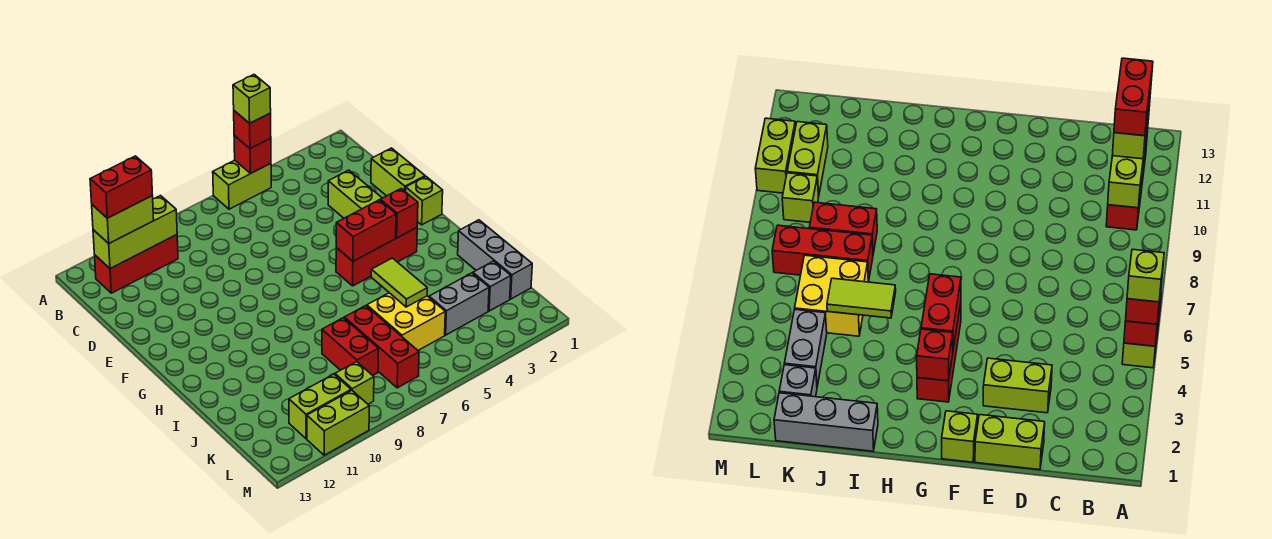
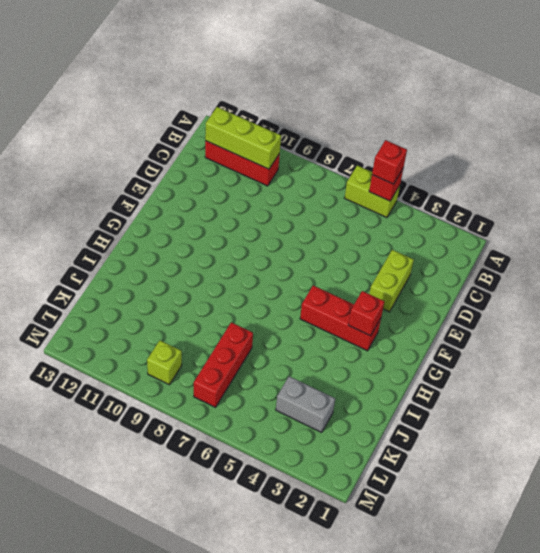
none -> lime 1x2 brick [371,148,425,196]
none -> lime 1x1 brick [406,177,443,225]
none -> grey 1x3 brick [458,220,532,299]

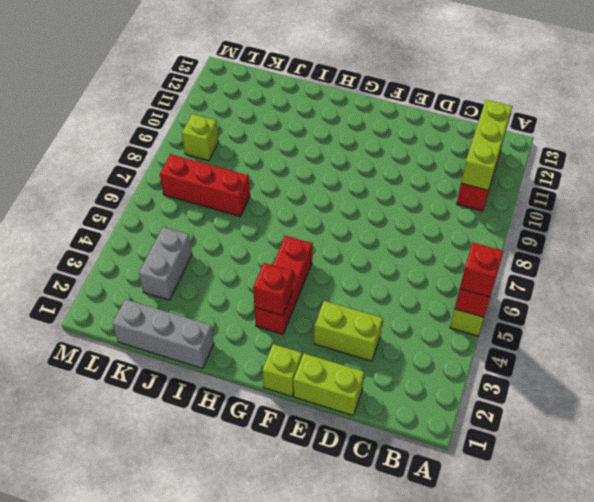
none -> yellow 2x2 brick [367,293,445,350]
none -> red 1x2 brick [322,318,378,375]
none -> grey 1x1 brick [473,261,511,311]

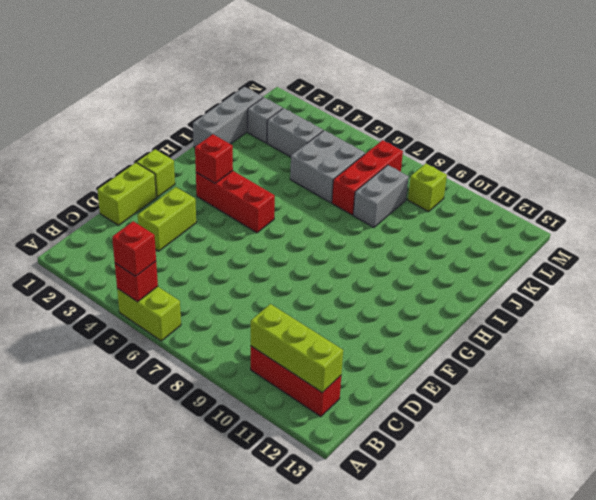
grey 2x2 brick [290,130,365,203] -> yellow 2x2 brick [367,293,445,350]
grey 1x2 brick [353,165,409,227] -> red 1x2 brick [322,318,378,375]
none -> lime 1x2 brick [289,374,351,439]
none -> lime 1x2 brick [307,390,369,455]
none -> red 1x2 brick [336,200,396,261]

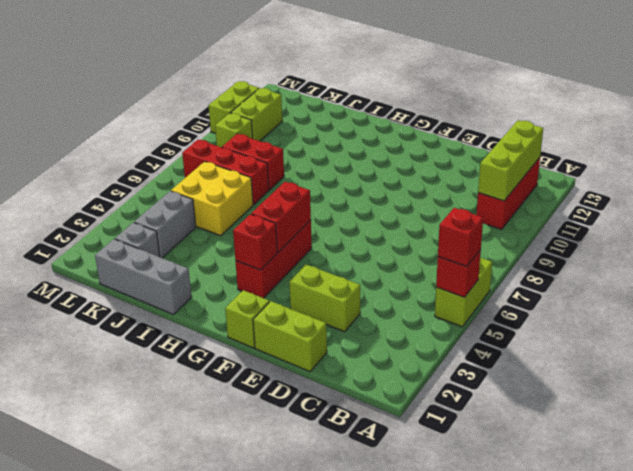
none -> lime 1x2 tile [371,258,427,307]
none -> lime 1x2 brick [92,196,154,243]
none -> lime 1x1 brick [233,75,271,123]

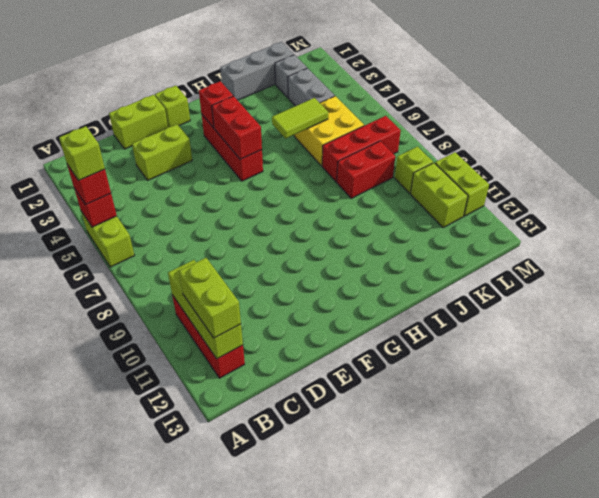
none -> red 1x2 brick [90,156,152,218]

